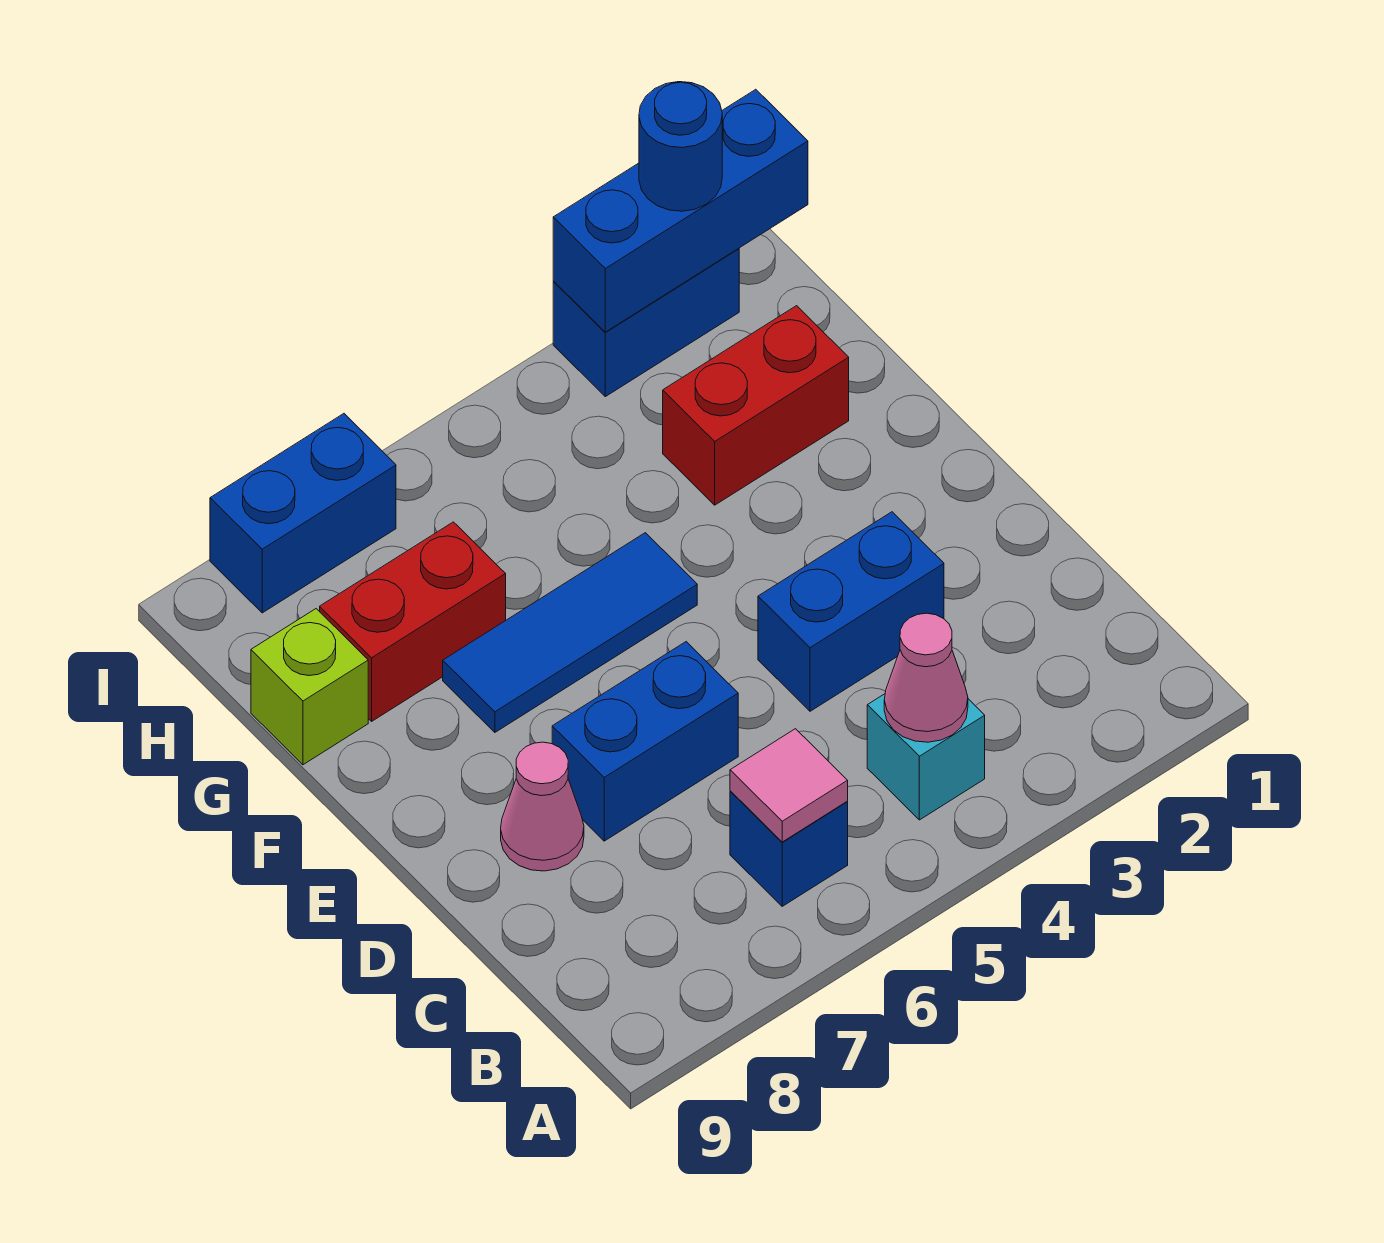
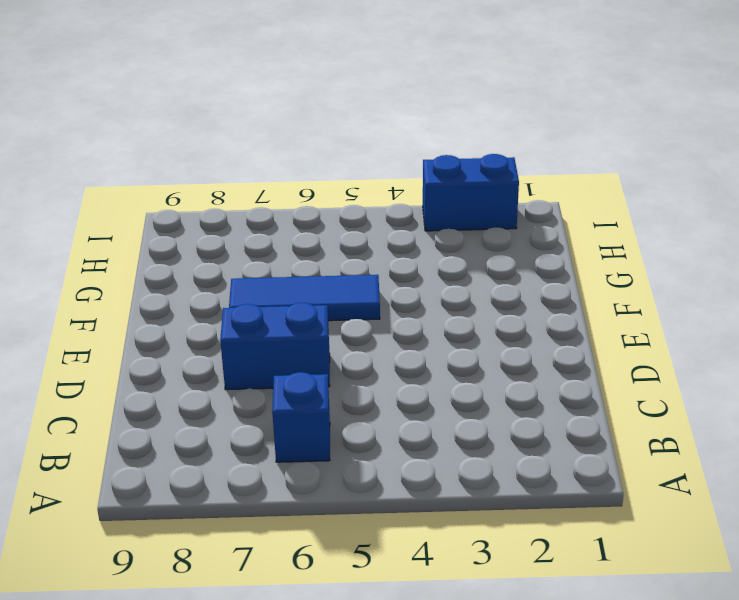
none -> cyan 1x1 brick [867,694,985,820]
none -> blue 1x2 brick [758,512,944,711]
none -> pink 1x1 cone [501,742,584,871]

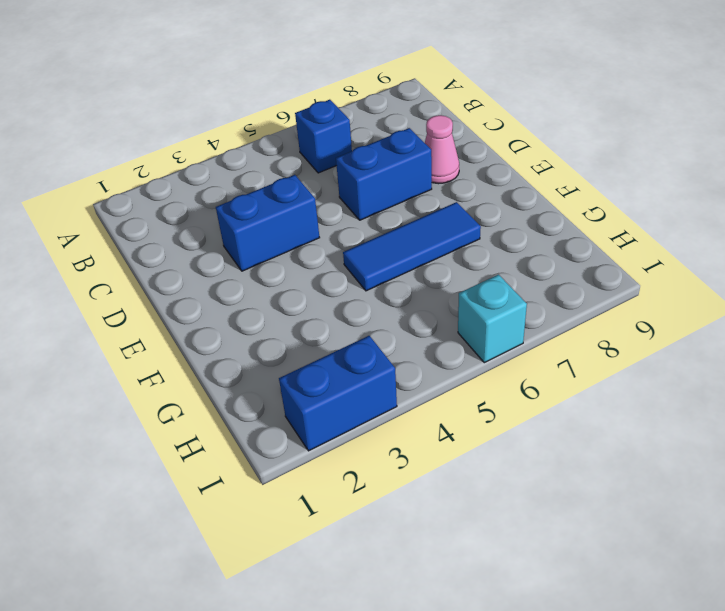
cyan 1x1 brick [458,275,527,363] -> cyan 1x1 brick moved to [867,694,985,820]
none -> red 1x2 brick [663,306,849,505]
none -> red 1x2 brick [320,522,506,721]
none -> lime 1x1 brick [251,609,368,765]

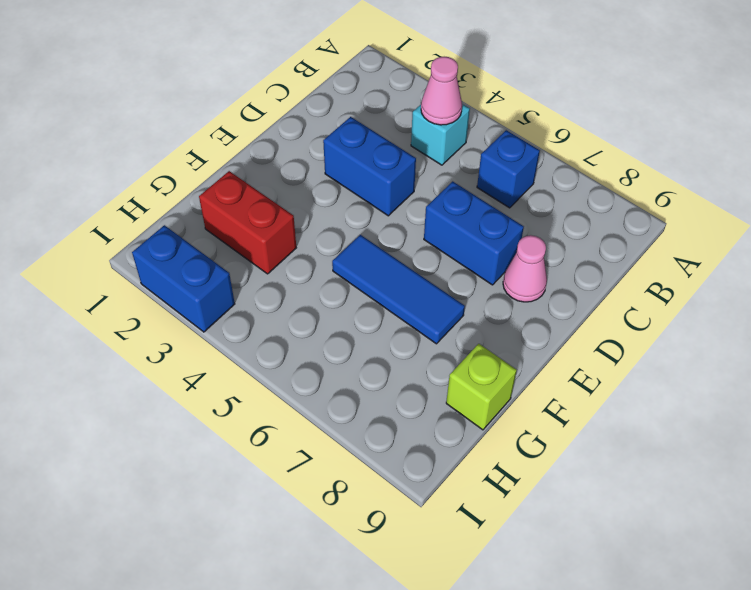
none -> red 1x2 brick [320,522,506,721]
none -> blue 1x2 brick [210,414,396,613]
none -> pink 1x1 tile [730,729,848,842]

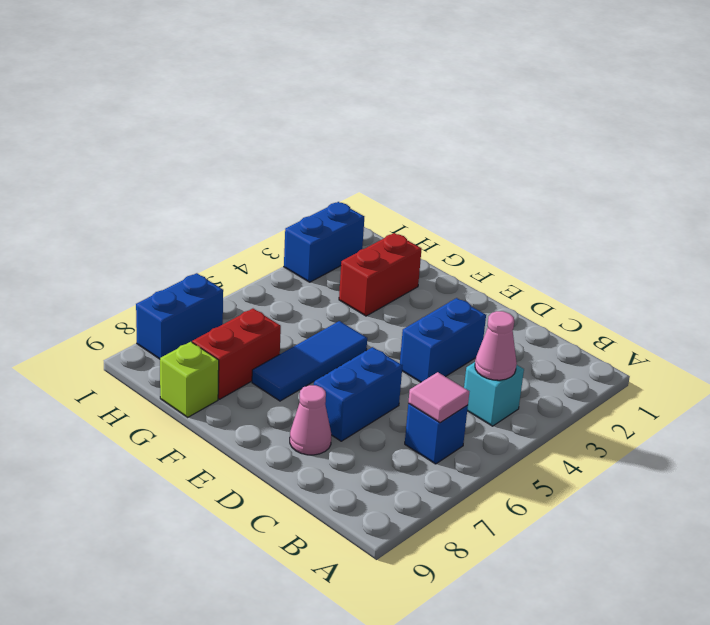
none -> blue 1x3 brick [553,89,808,332]
none -> blue 1x1 round brick [639,82,722,211]

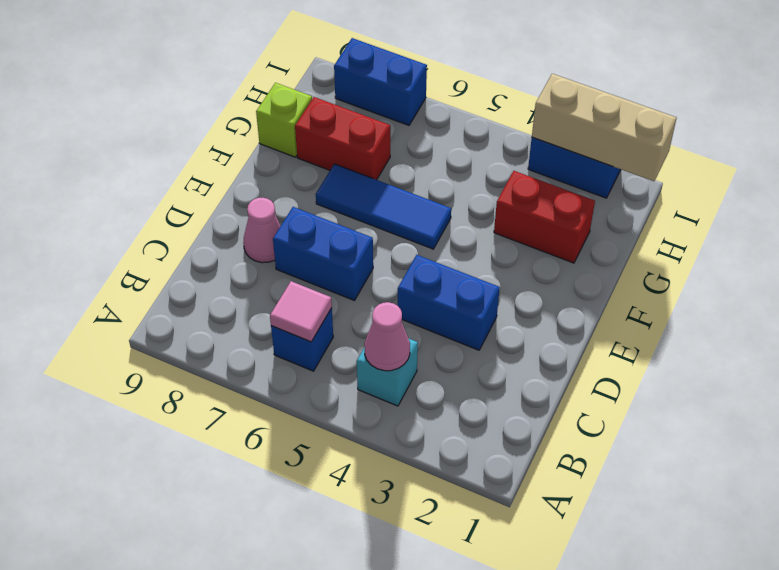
tan 1x3 brick [532,74,676,181] -> blue 1x3 brick [553,89,808,332]
none -> blue 1x1 round brick [639,82,722,211]

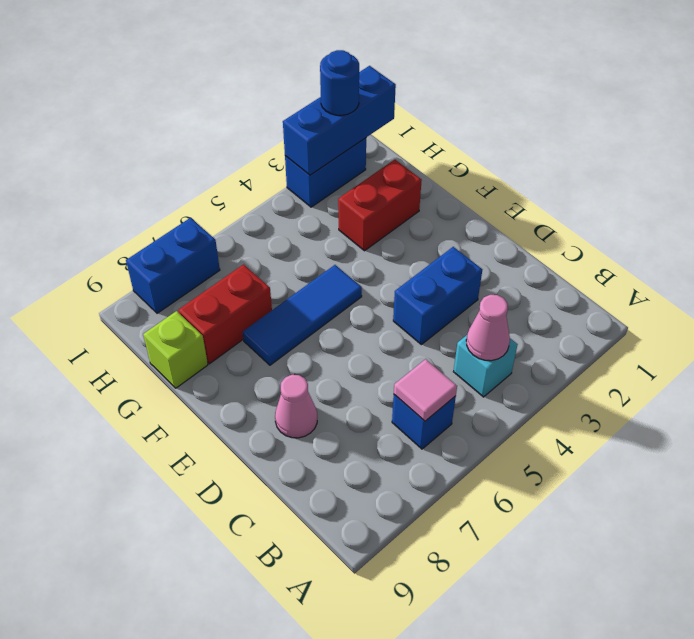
none -> blue 1x2 brick [552,642,738,841]

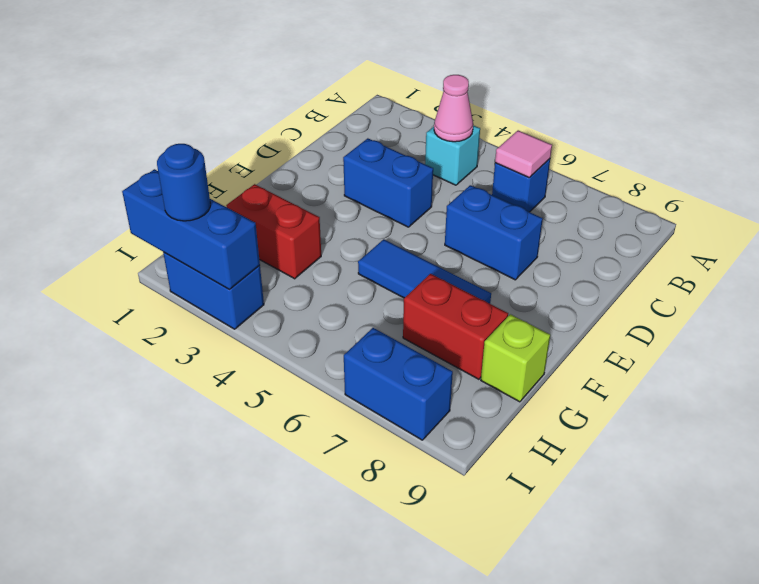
none -> pink 1x1 cone [501,742,584,871]

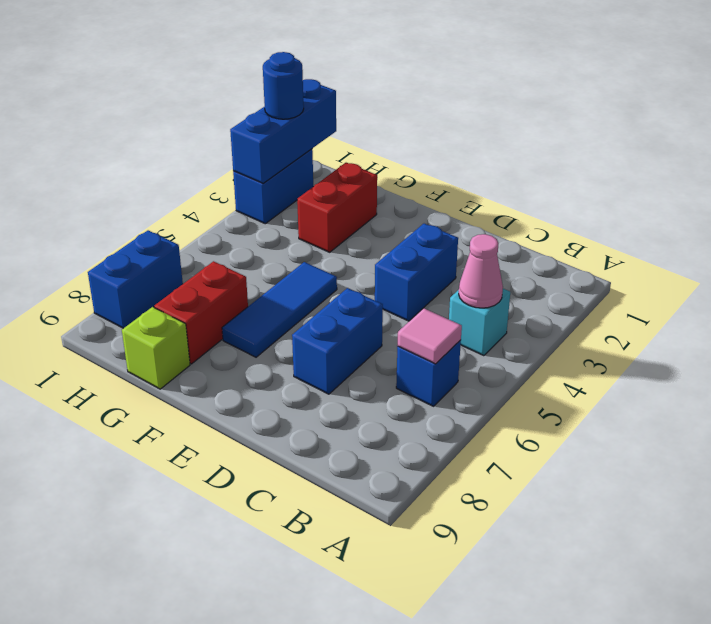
none -> pink 1x1 cone [501,742,584,871]

